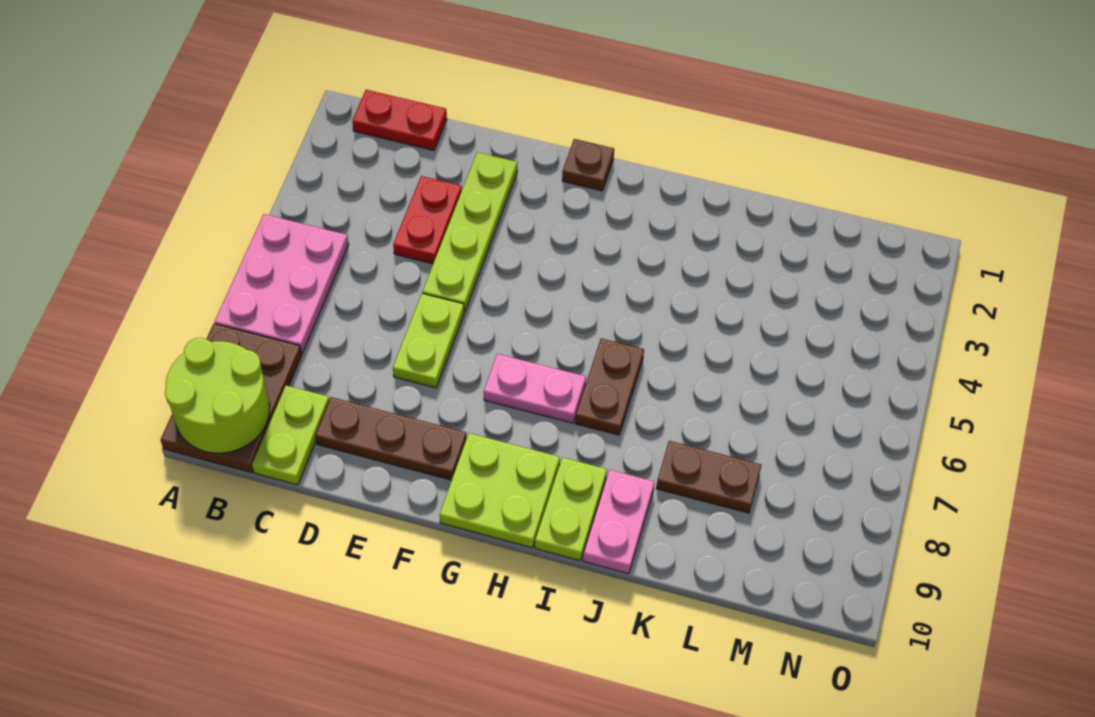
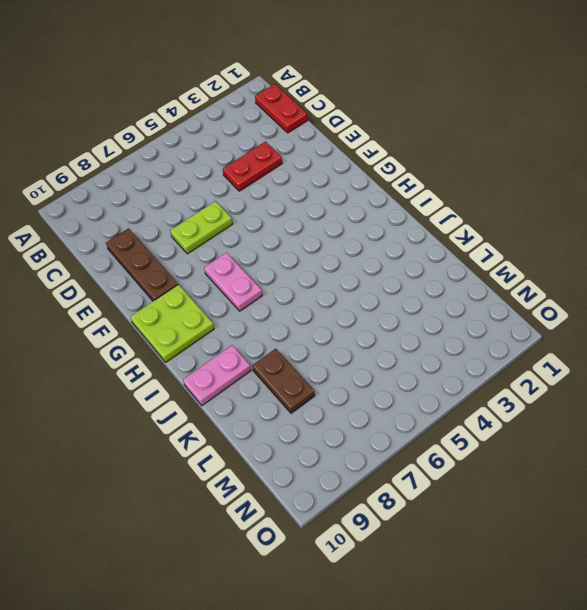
none -> pink 2x3 plate [215,214,349,353]
none -> brown 2x3 plate [160,324,302,473]
none -> lime 1x2 plate [252,386,329,485]

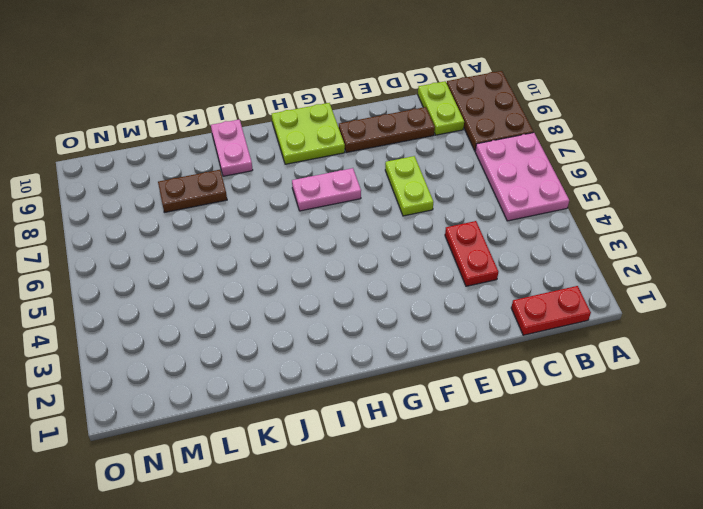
none -> lime 1x4 plate [422,152,517,312]
none -> brown 1x1 plate [562,139,614,191]
none -> brown 1x2 plate [575,338,644,435]

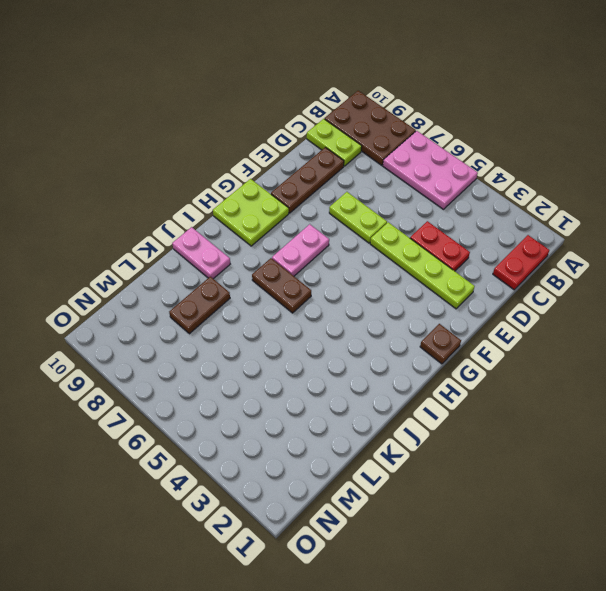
none -> lime 1x2 plate [535,457,607,561]
none -> lime 2x2 round brick [165,338,270,453]

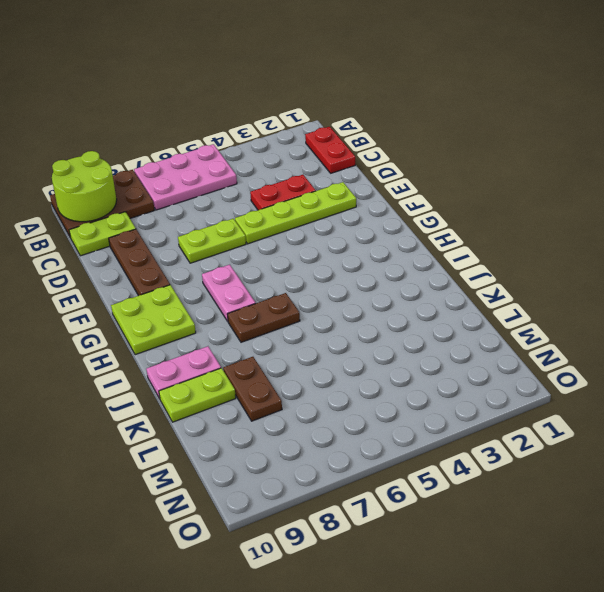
lime 1x2 plate [159,368,236,422] -> lime 1x2 plate moved to [535,457,607,561]
none -> brown 1x1 plate [562,139,614,191]

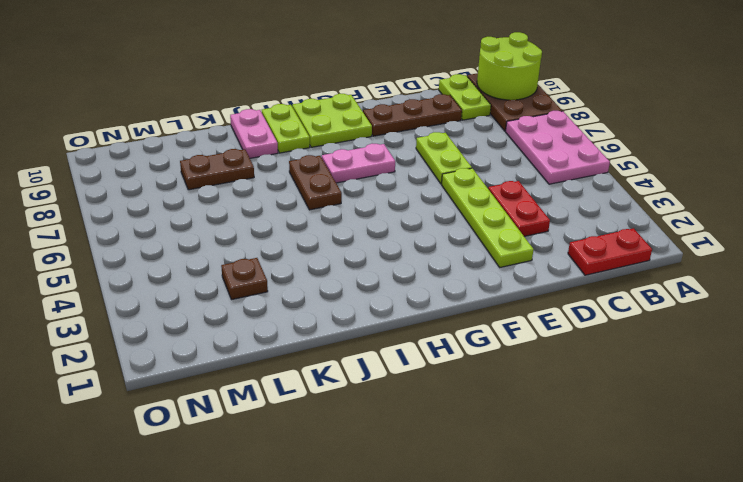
brown 1x1 plate [221,258,268,300] -> brown 1x1 plate moved to [562,139,614,191]

